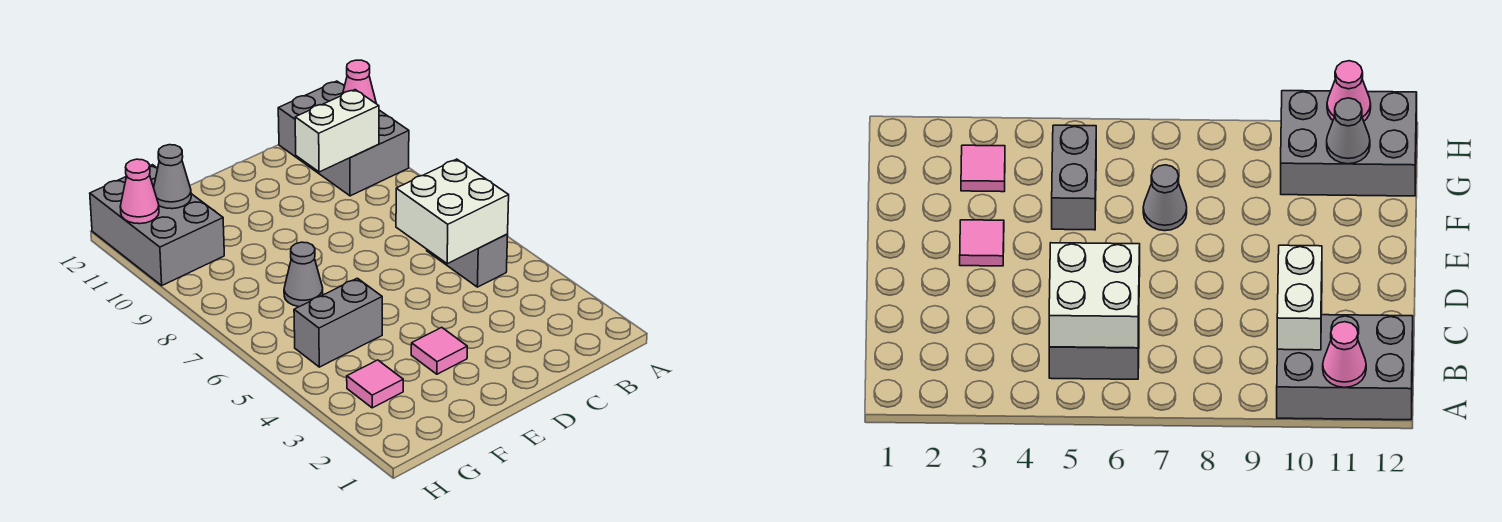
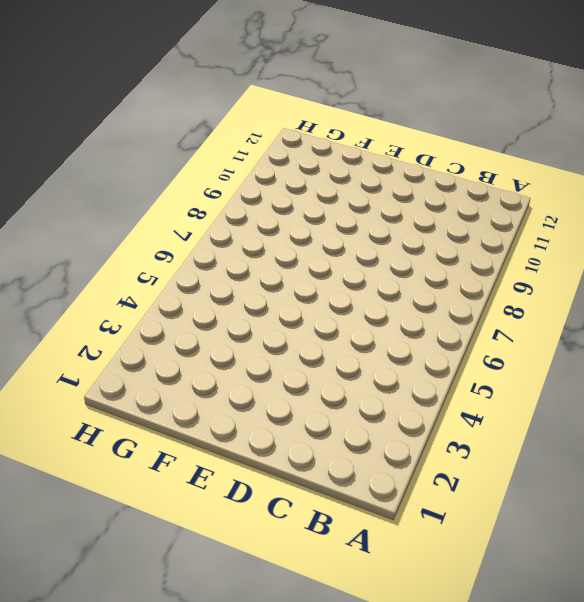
none -> grey 2x3 brick [278,81,409,196]
none -> grey 1x2 brick [427,234,508,287]
none -> pink 1x1 tile [411,327,467,374]

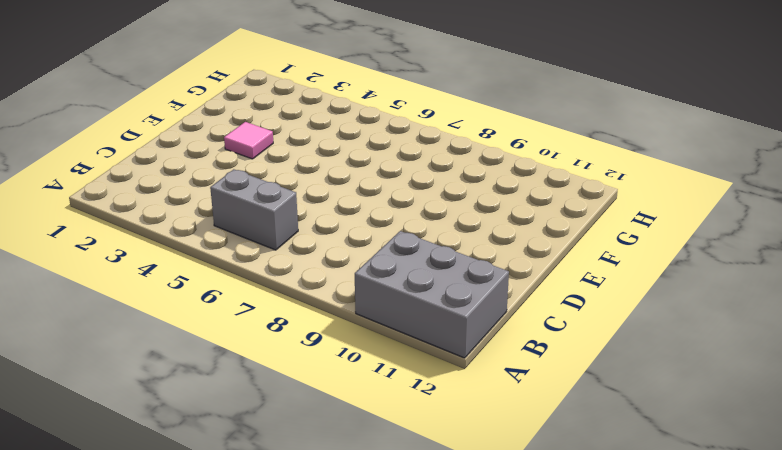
none -> grey 1x2 brick [294,278,382,367]
none -> grey 1x1 cone [284,242,323,307]
none -> pink 1x1 tile [347,360,403,408]

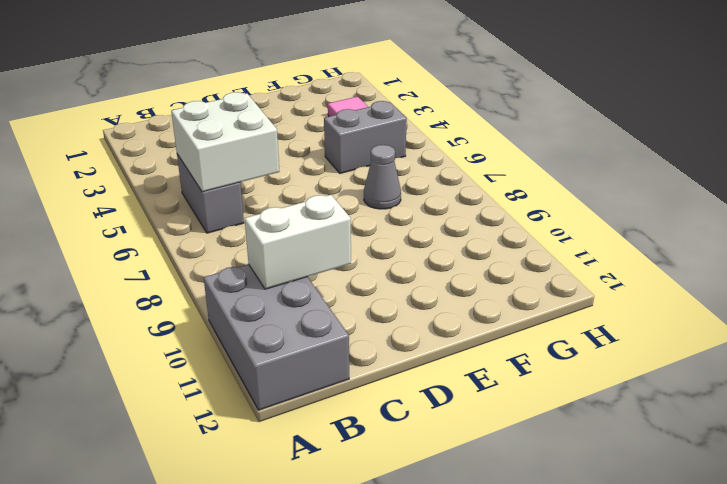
none -> pink 1x1 tile [411,327,467,374]
none -> grey 2x3 brick [90,165,224,285]
none -> pink 1x1 cone [343,60,376,103]

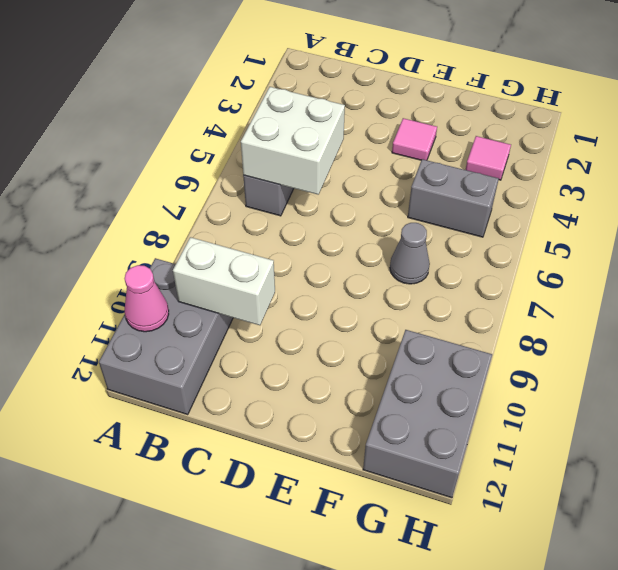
none -> grey 1x1 cone [154,145,191,209]
none -> pink 1x1 cone [120,159,159,224]

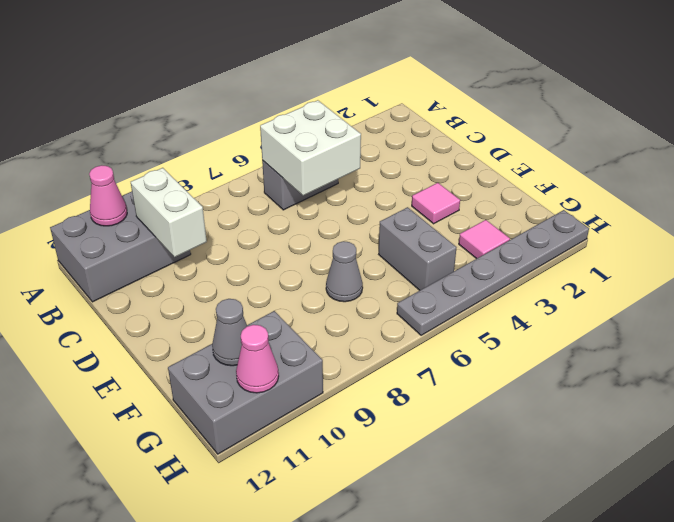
grey 1x6 plate [397,210,589,335] -> none

